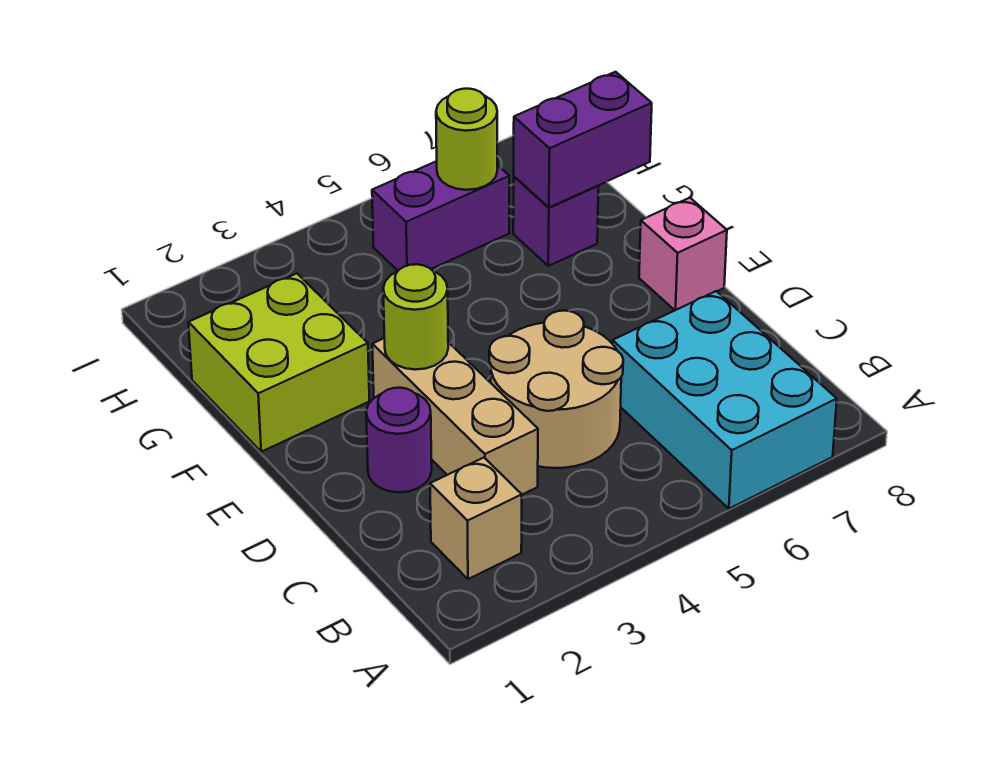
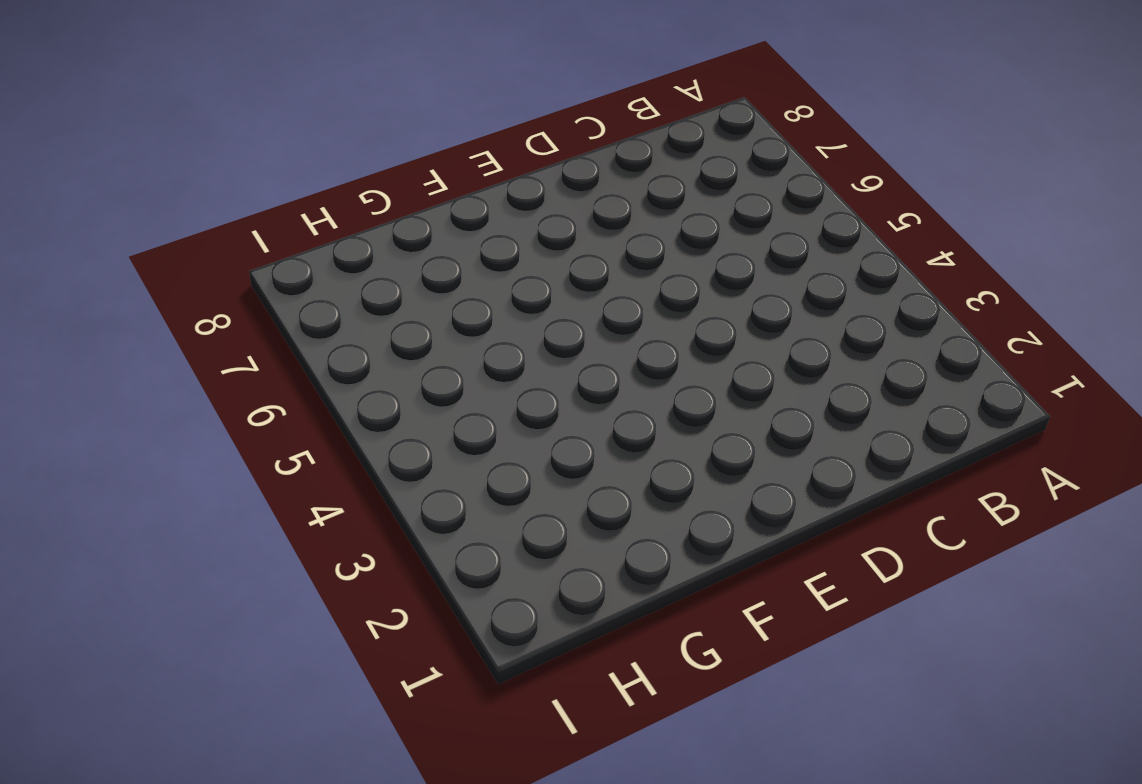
none -> cyan 2x3 brick [613,291,837,509]
none -> tan 1x1 brick [430,458,522,579]
none -> tan 1x3 brick [372,339,538,495]

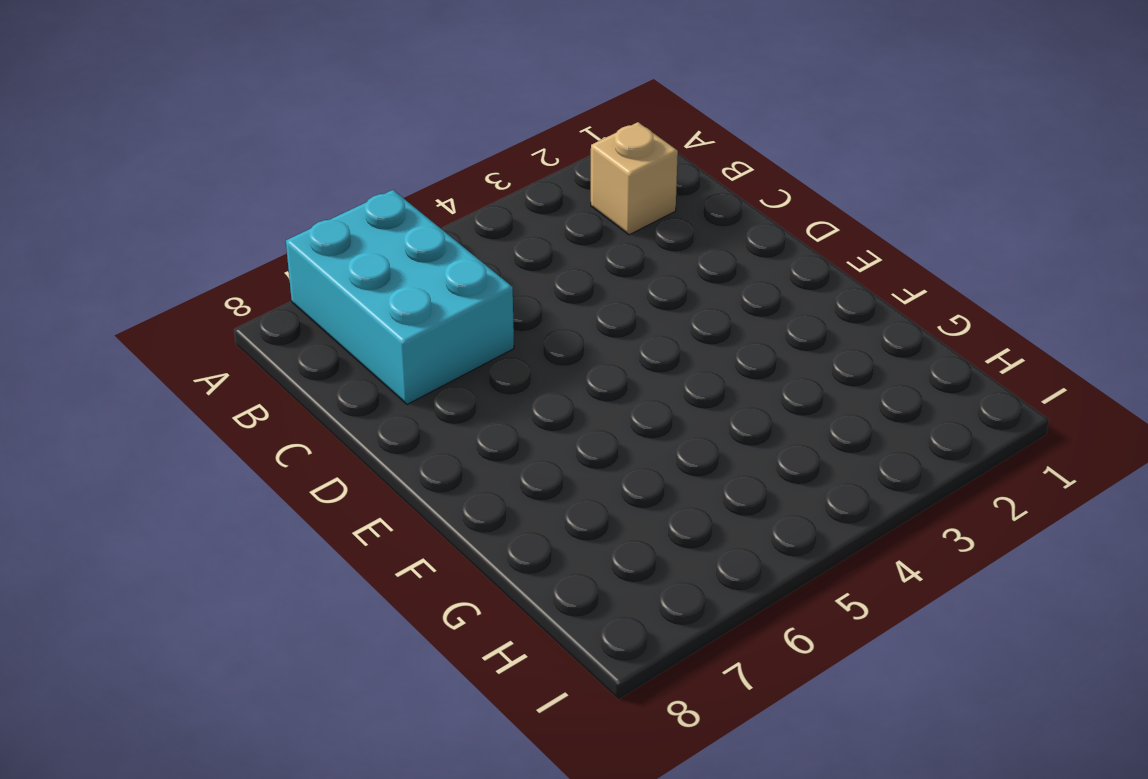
none -> tan 1x3 brick [372,339,538,495]
none -> tan 2x2 round brick [489,311,623,468]
none -> purple 1x1 round brick [366,388,432,492]

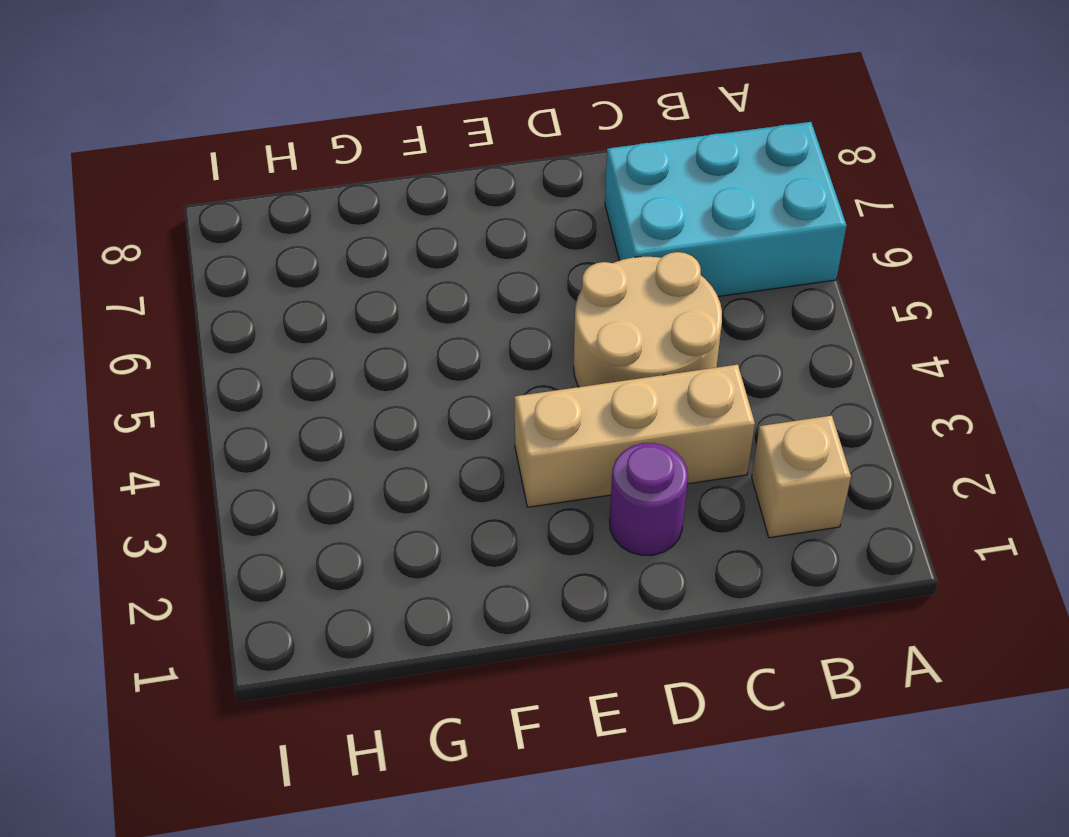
none -> pink 1x1 brick [639,198,727,310]
none -> lime 2x2 brick [188,274,369,452]
none -> purple 1x1 brick [513,176,599,266]

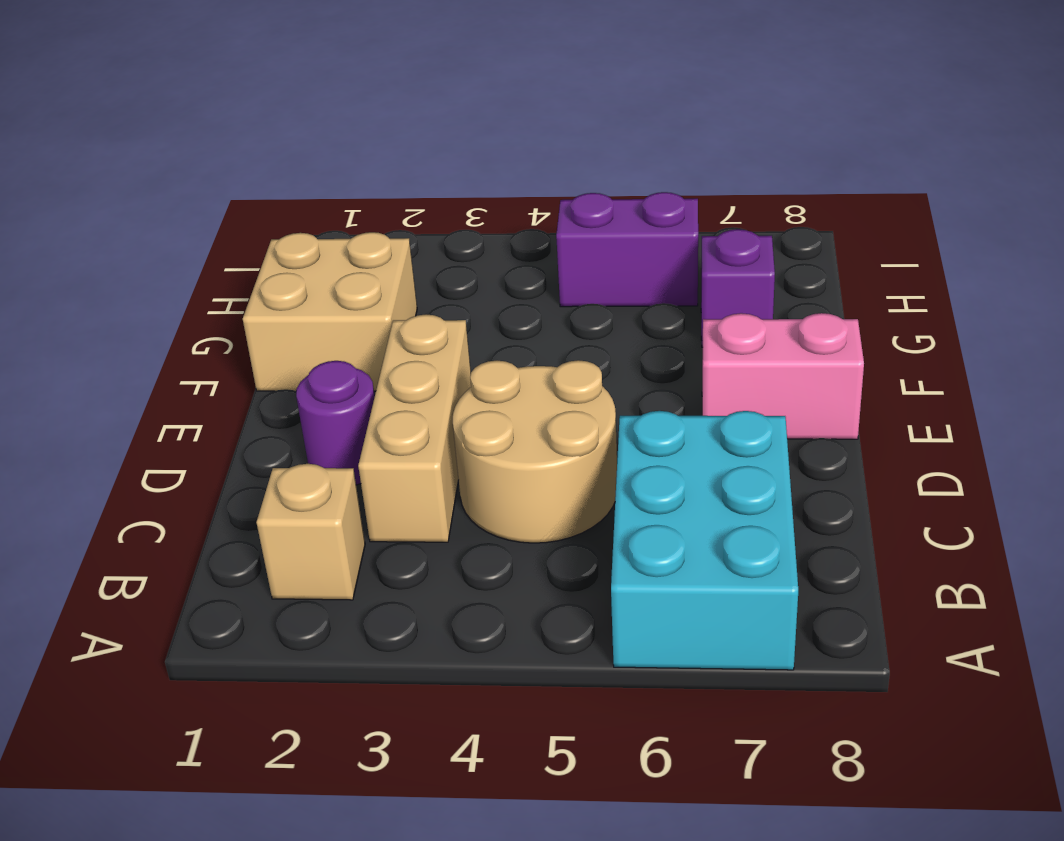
pink 1x2 brick [702,313,864,439] -> pink 1x1 brick [639,198,727,310]
tan 2x2 brick [243,232,417,391] -> lime 2x2 brick [188,274,369,452]
none -> lime 1x1 round brick [383,264,448,370]
none -> purple 1x2 brick [514,72,652,207]
none -> lime 1x1 round brick [436,89,497,190]

